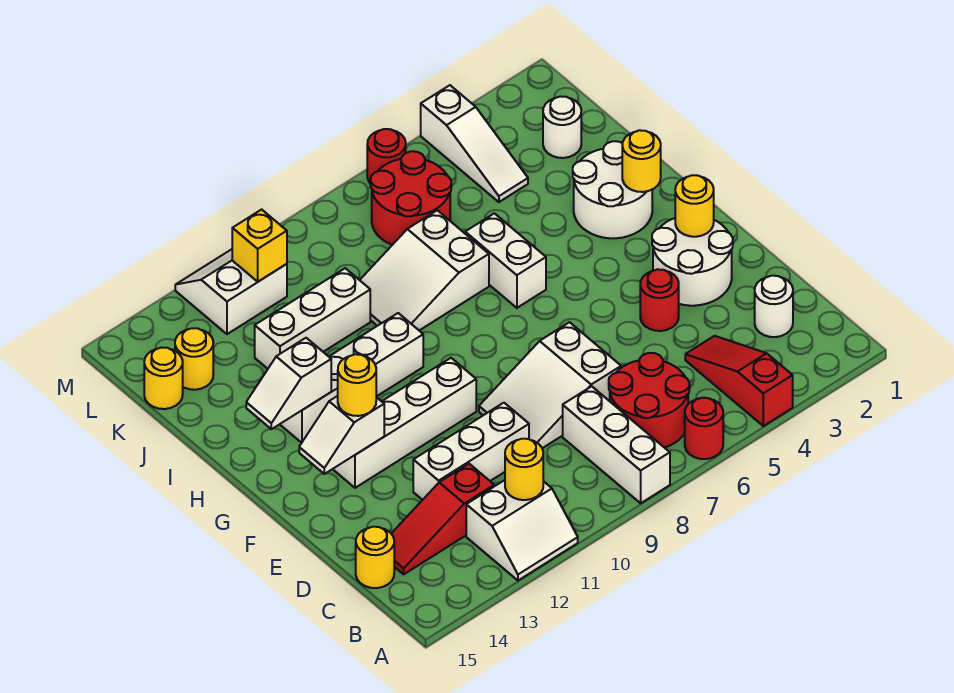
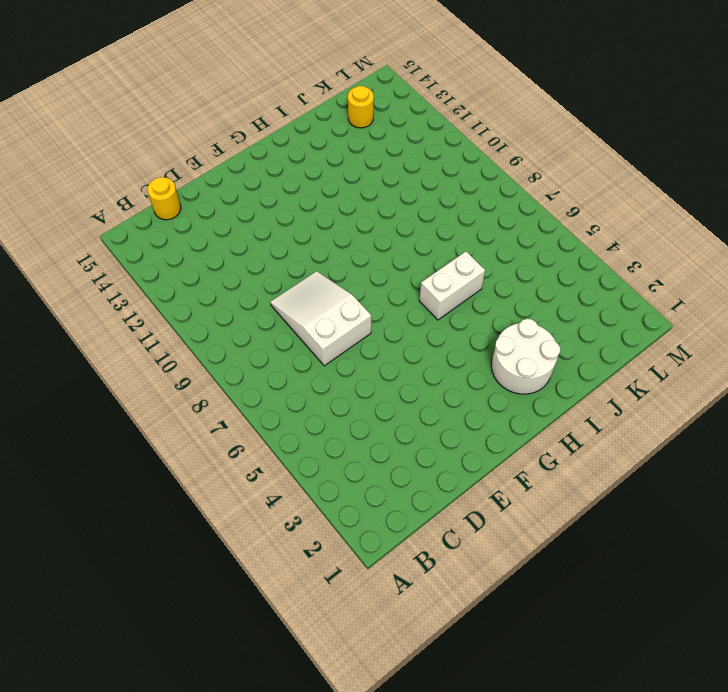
none -> red 1x3 slope [685,336,793,426]
none -> red 1x1 round brick [685,398,723,459]
none -> white 1x3 brick [563,386,670,503]
none -> white 2x2 slope [466,480,578,580]

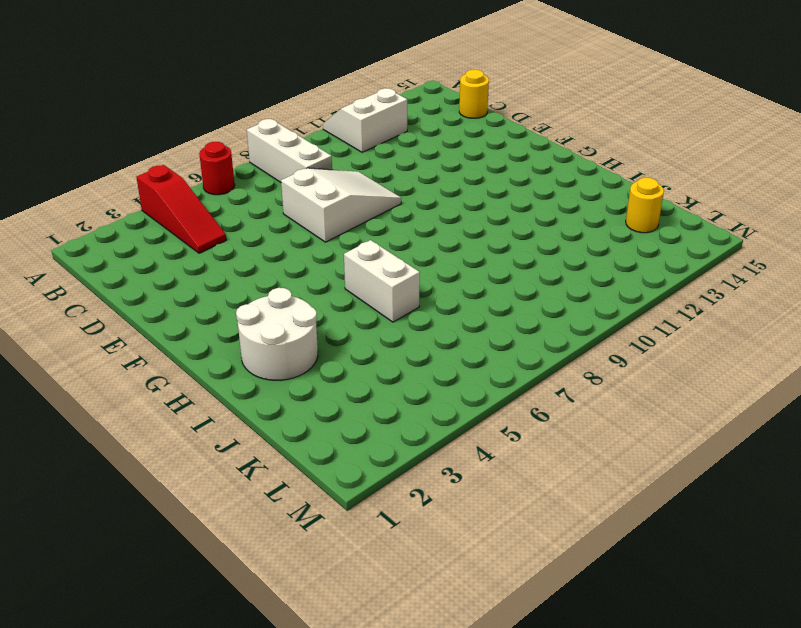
none -> red 2x2 round brick [609,353,690,448]
none -> white 1x1 round brick [755,276,793,337]
none -> red 1x3 slope [391,464,494,574]
none -> white 1x3 brick [413,403,529,500]

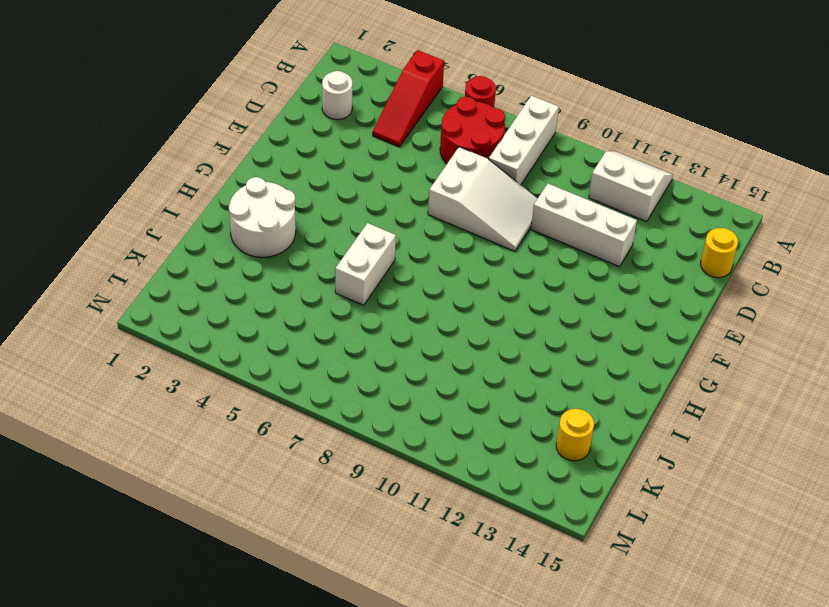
none -> red 1x3 slope [391,464,494,574]
none -> white 2x2 round brick [652,218,733,306]
none -> red 1x1 round brick [640,269,679,331]
none -> white 1x4 brick [333,358,476,488]

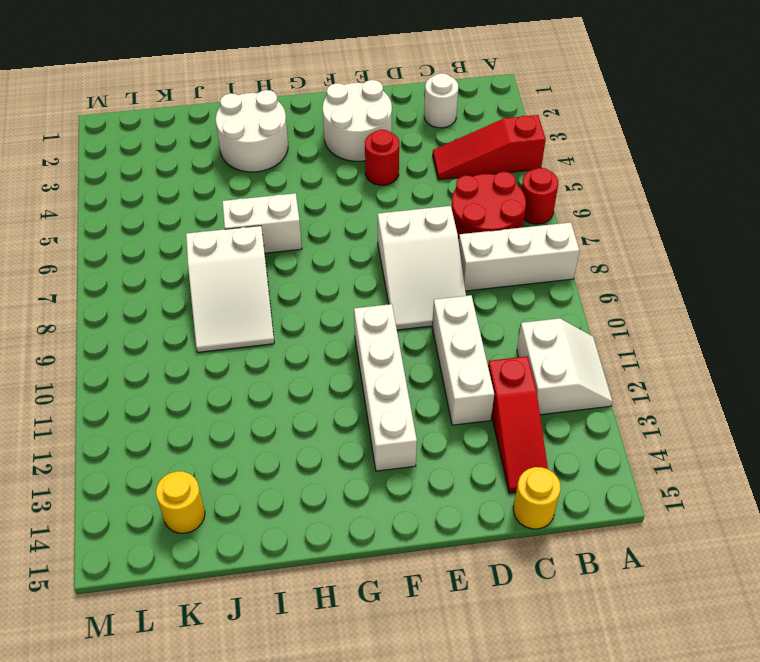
none -> white 1x4 brick [280,313,423,443]
none -> white 1x3 brick [255,268,370,369]
none -> white 1x1 round brick [543,96,581,158]
none -> white 1x3 slope [421,85,528,202]

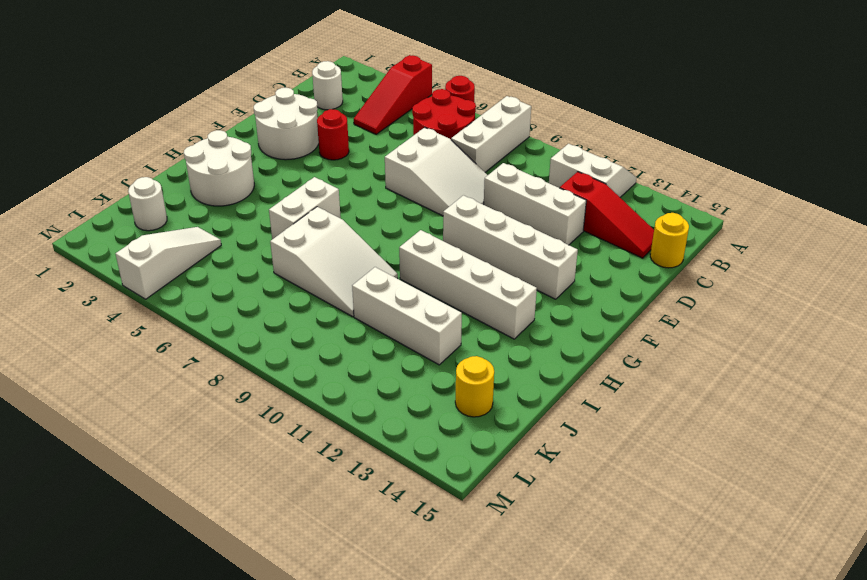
none -> red 2x2 round brick [370,151,451,245]
none -> yellow 1x1 round brick [144,348,183,409]
none -> white 2x2 slope [175,249,287,334]
none -> red 1x1 round brick [367,129,406,183]

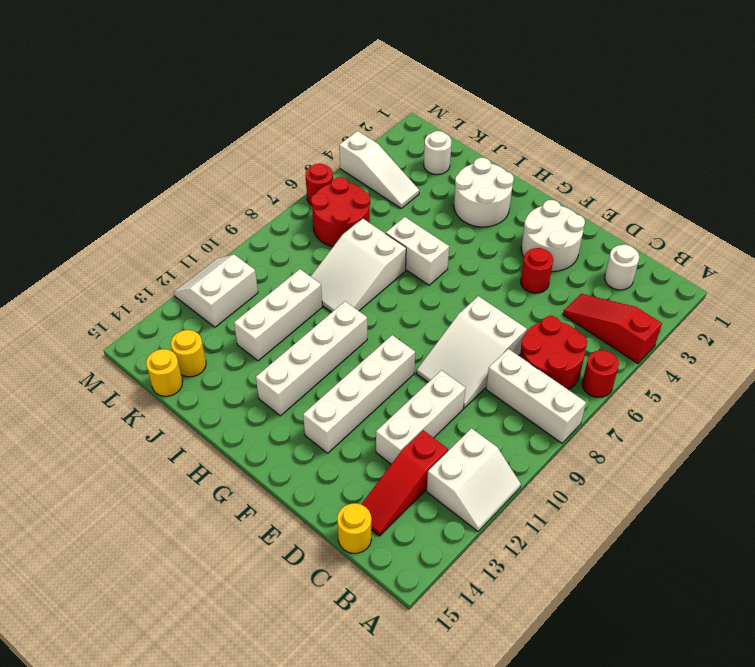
none -> yellow 1x1 round brick [505,439,543,500]
none -> yellow 1x1 round brick [675,175,714,237]
none -> white 1x2 slope [299,396,384,474]
none -> yellow 1x1 round brick [622,130,661,192]

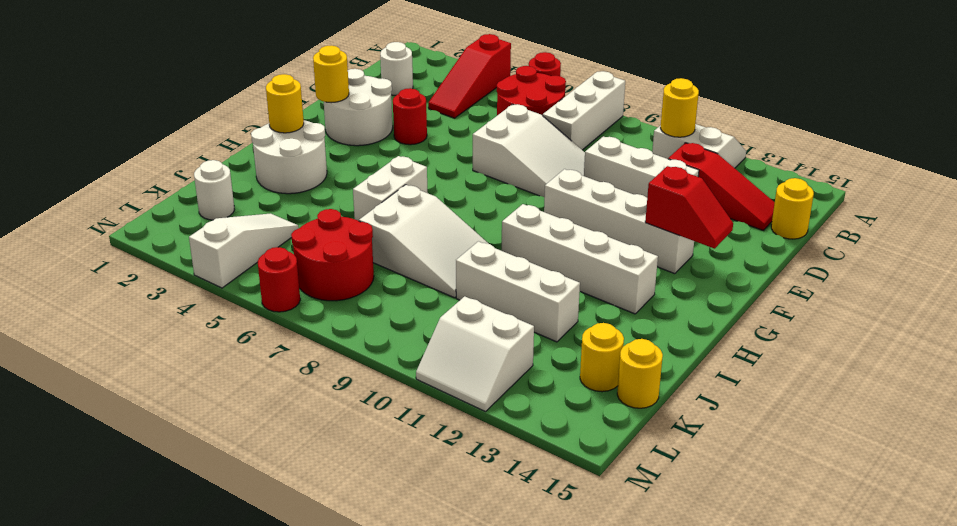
red 1x2 slope [645,166,733,249] -> white 1x2 slope [299,396,384,474]
none -> white 1x2 slope [246,338,331,429]
none -> yellow 1x1 brick [232,209,287,282]
none -> yellow 1x1 round brick [338,354,376,416]

